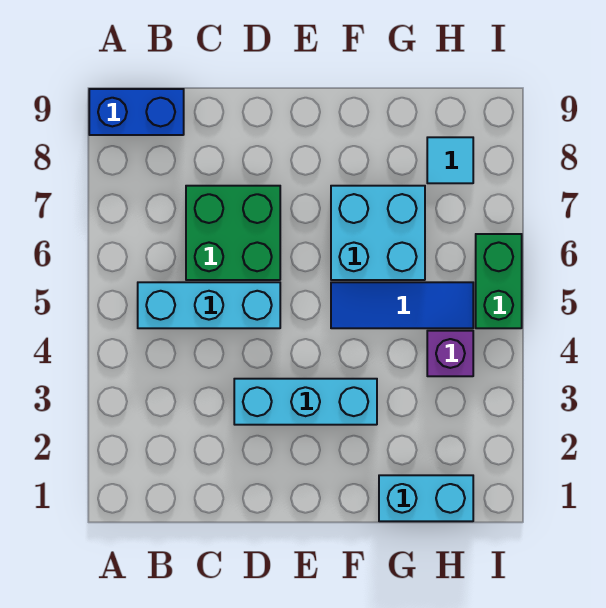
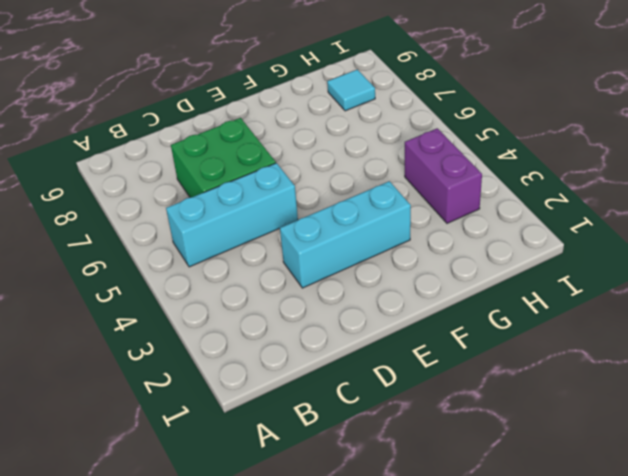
purple 1x2 brick [405,128,482,223] -> purple 1x1 brick [427,331,473,376]
none -> blue 1x2 brick [89,89,184,135]
none -> blue 1x3 tile [331,282,473,328]

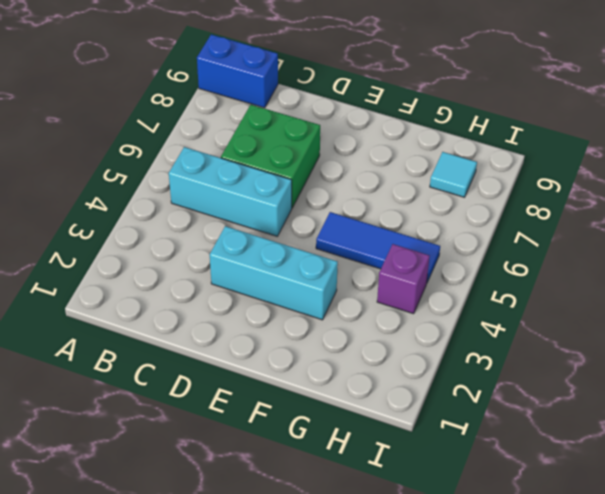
none -> cyan 2x2 brick [331,186,425,280]
none -> cyan 1x2 brick [379,475,473,521]

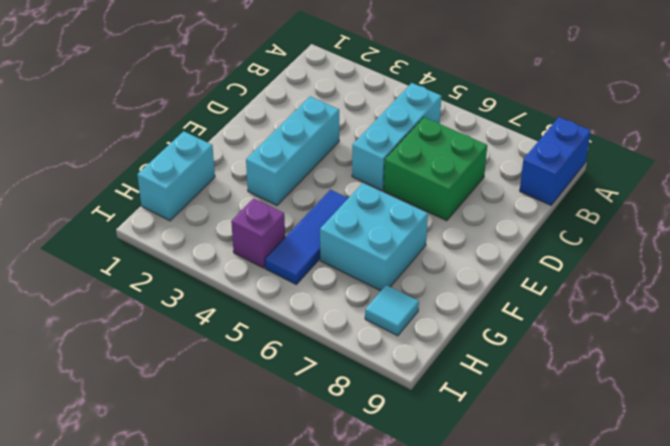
none -> green 1x2 brick [476,234,522,328]

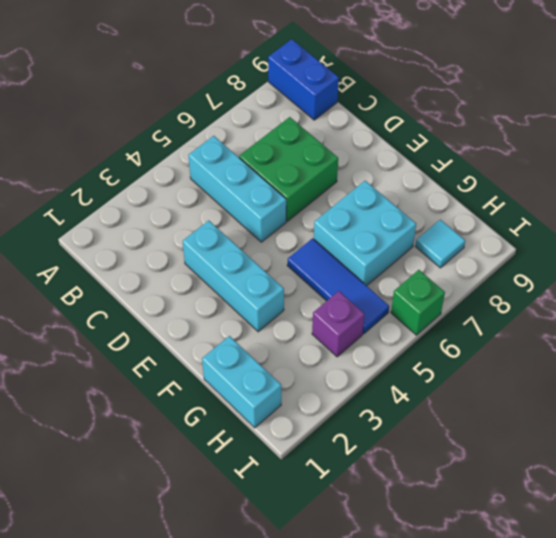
green 1x1 brick [391,270,445,335] -> green 1x2 brick [476,234,522,328]

